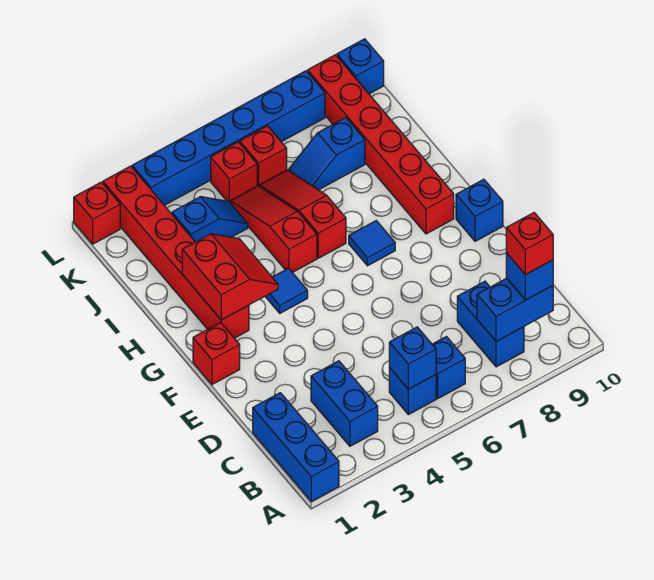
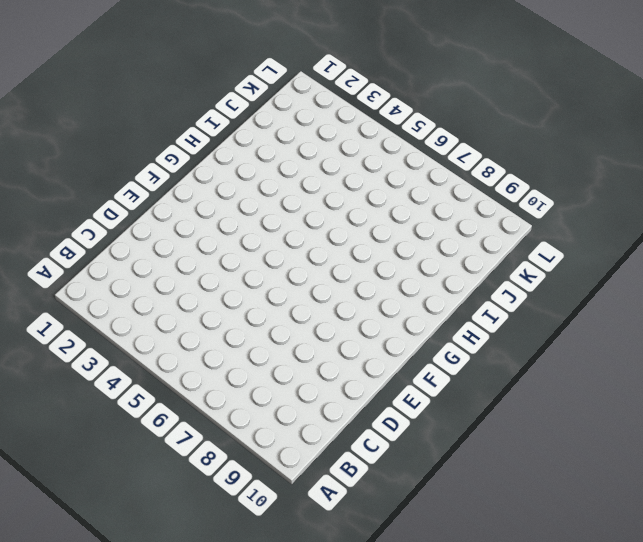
none -> blue 1x3 brick [253,393,339,502]
none -> blue 1x2 brick [311,361,378,446]
none -> blue 1x1 brick [389,368,436,415]

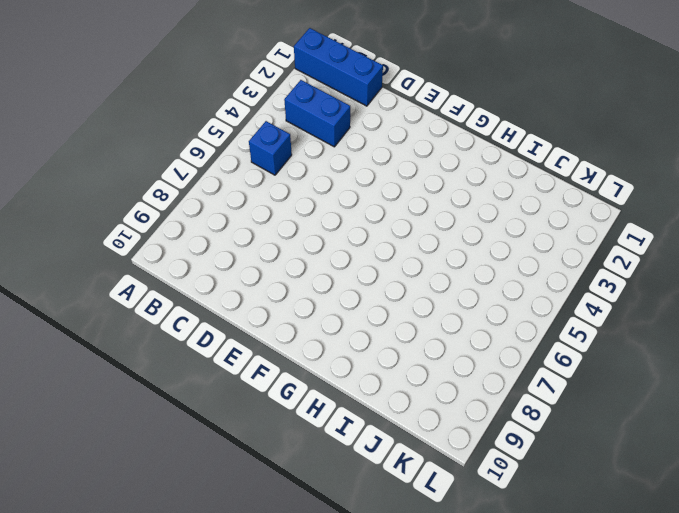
none -> blue 1x1 brick [432,337,465,398]
none -> blue 1x2 brick [457,281,524,367]
none -> red 1x1 brick [193,322,240,385]

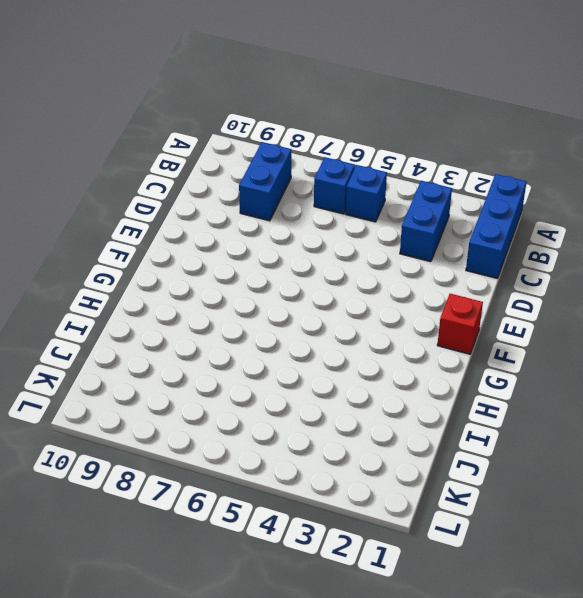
none -> blue 1x1 brick [456,179,503,241]
none -> red 1x6 brick [103,166,249,338]
none -> blue 1x1 tile [265,268,308,313]

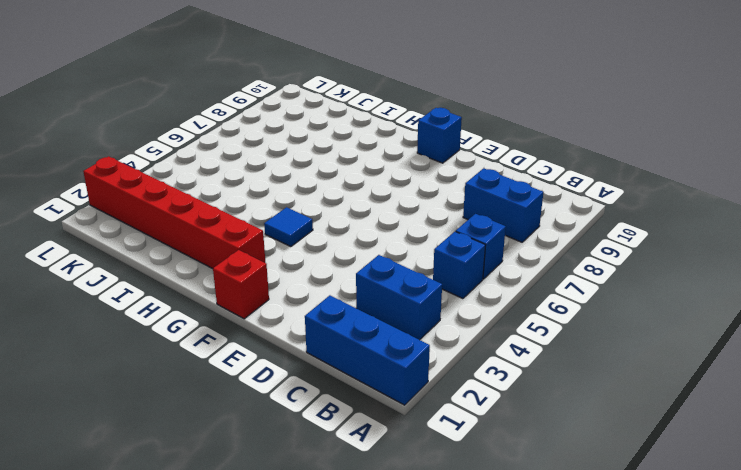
none -> blue 1x1 tile [349,221,395,266]
none -> red 1x6 brick [308,55,454,234]
none -> red 1x3 slope [230,186,317,273]

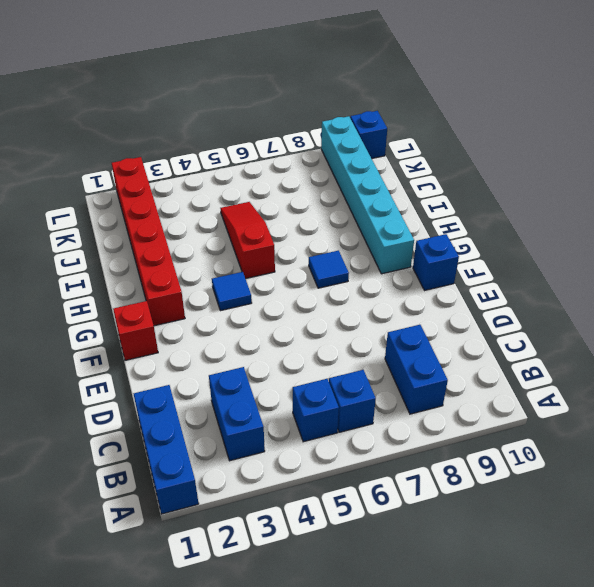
cyan 1x6 brick [321,116,414,274] -> red 1x6 brick [308,55,454,234]
none -> red 1x3 slope [260,170,346,258]
none -> blue 1x2 slope [172,197,248,242]
none -> blue 1x2 slope [289,118,365,190]

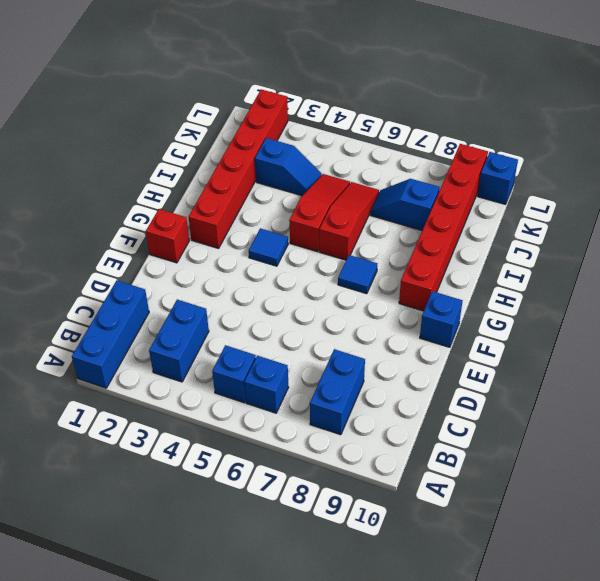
none -> red 1x1 brick [211,142,257,202]
none -> red 1x1 brick [240,126,287,186]
none -> red 1x1 brick [74,182,120,244]

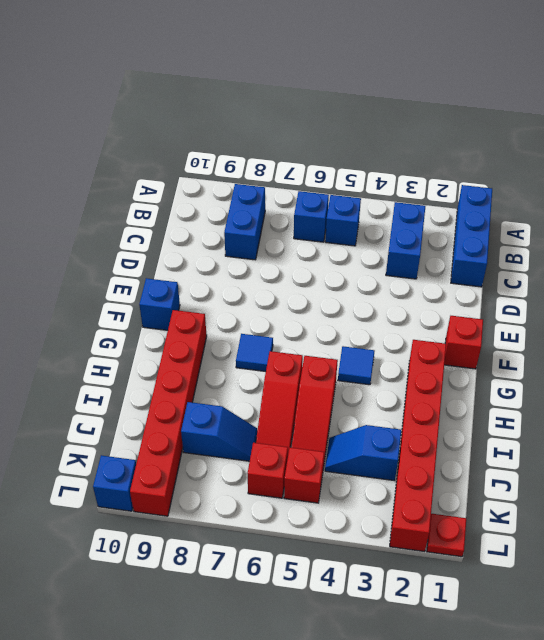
red 1x1 plate [427,514,466,557] -> red 1x1 brick [74,182,120,244]
none -> blue 1x6 brick [132,71,325,205]
none -> blue 1x1 brick [389,327,436,389]
none -> blue 1x2 brick [477,278,553,342]

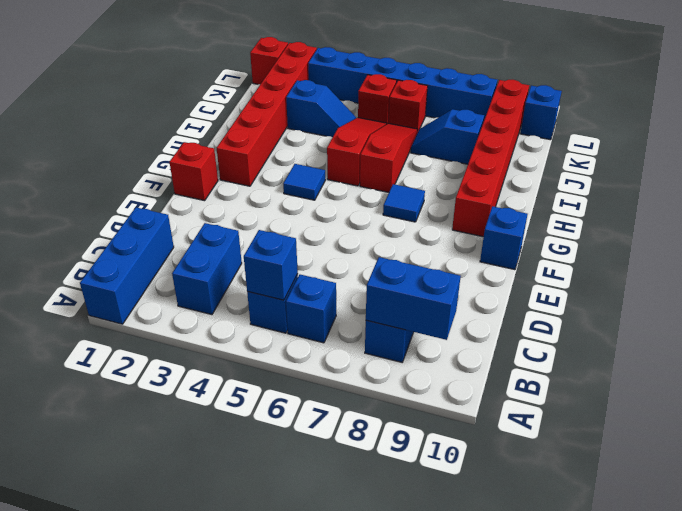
none -> red 2x2 slope [182,234,278,320]
none -> blue 1x1 brick [506,253,553,300]
none -> red 1x1 brick [506,213,553,275]

